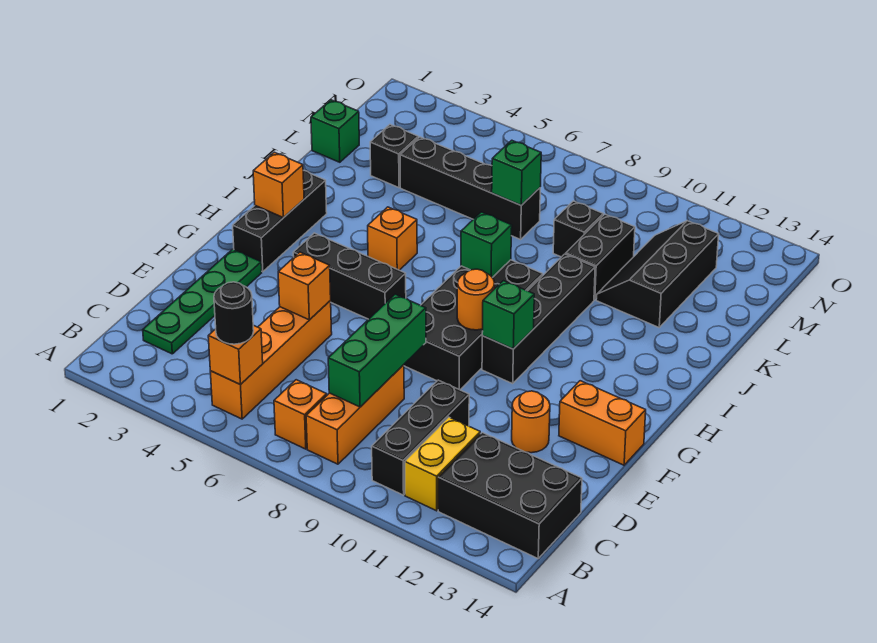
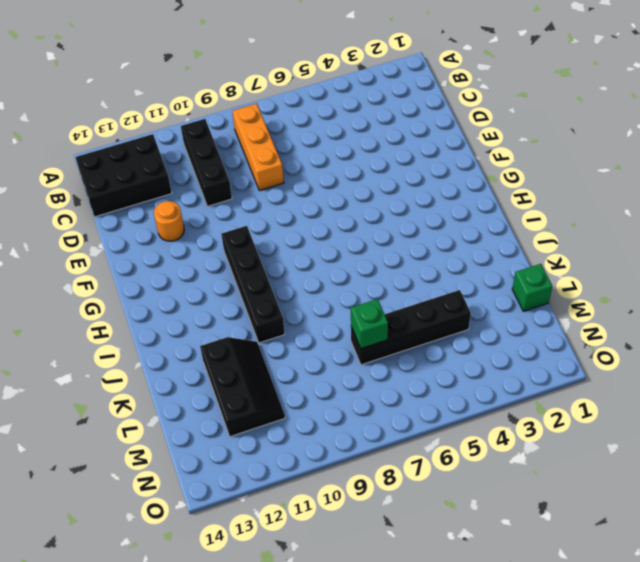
none -> orange 1x4 brick [210,301,332,419]
none -> orange 1x1 brick [274,380,327,449]
none -> yellow 1x2 brick [405,417,480,511]

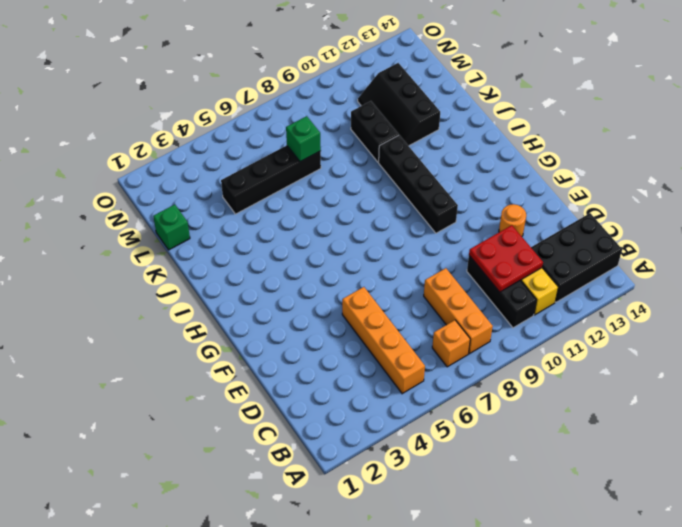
red 2x2 plate [469,225,543,292] -> none
none -> green 1x4 plate [143,249,262,354]
none -> black 2x4 brick [404,260,543,390]
none -> orange 1x2 brick [559,381,646,465]

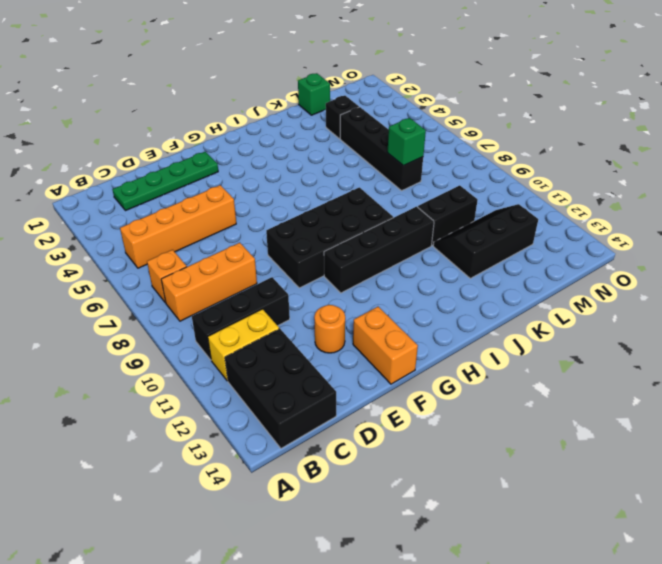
none -> black 1x3 brick [233,170,327,272]
none -> black 1x3 brick [293,233,406,319]
none -> orange 1x1 brick [368,207,417,270]

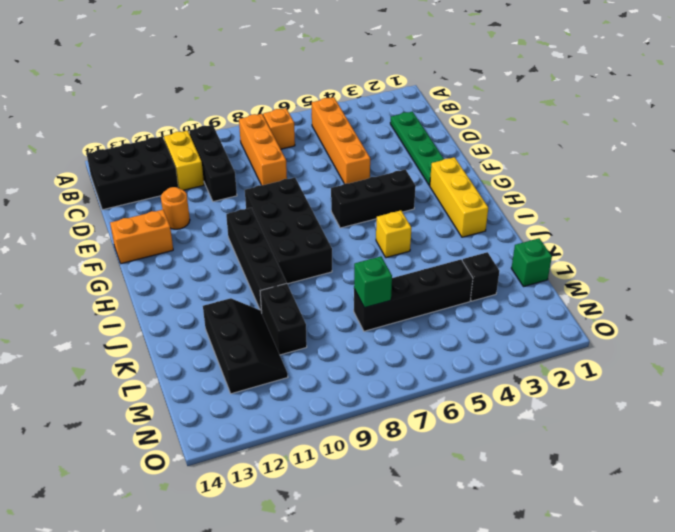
yellow 1x3 brick [430,157,488,237] -> black 1x3 brick [233,170,327,272]
yellow 1x1 brick [376,210,411,258] -> orange 1x1 brick [368,207,417,270]
none -> black 1x1 brick [553,201,603,257]
none -> orange 1x1 brick [208,325,263,385]
none -> green 1x3 brick [328,294,426,407]

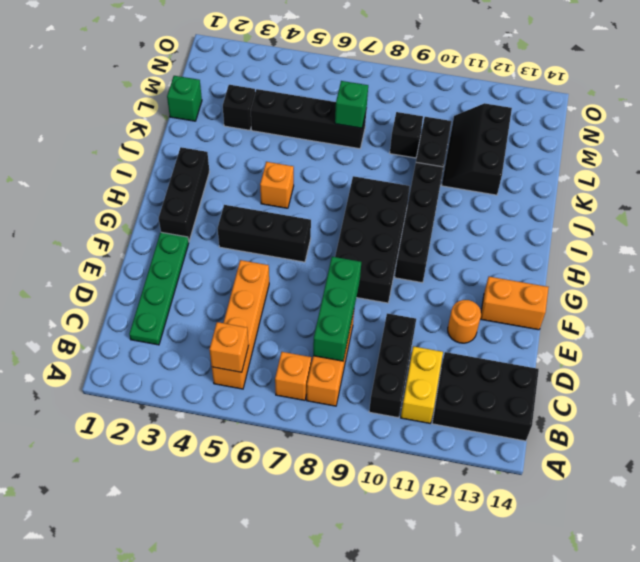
none -> orange 1x1 brick [278,252,331,320]
none -> orange 1x1 round brick [457,269,495,330]
none -> green 1x1 brick [482,281,534,349]

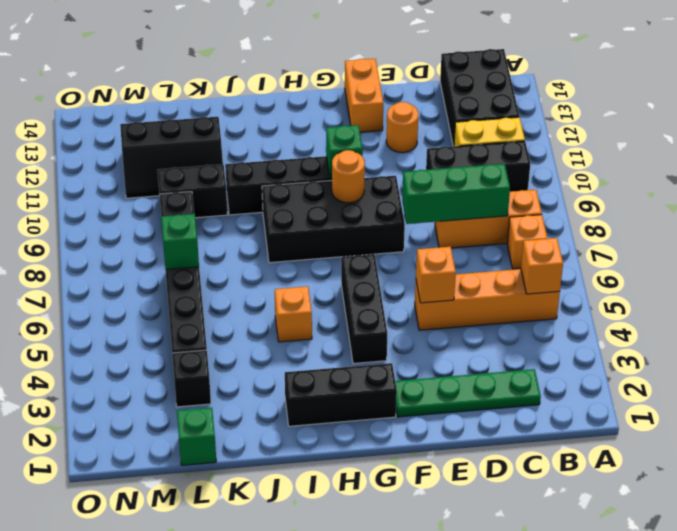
none -> orange 1x1 brick [253,152,304,218]
none -> green 1x1 brick [461,212,512,278]
none -> black 1x1 round brick [214,282,254,344]

